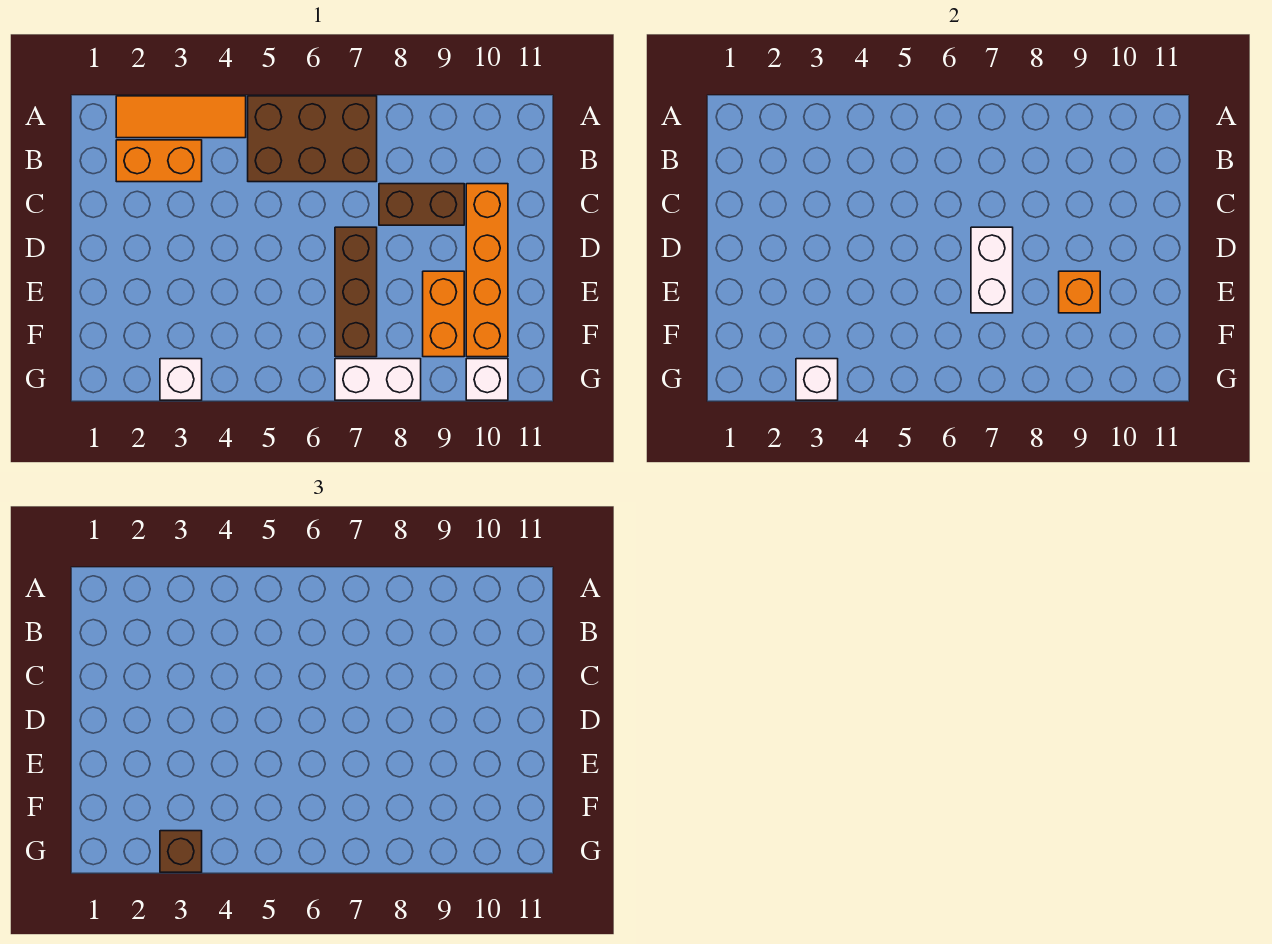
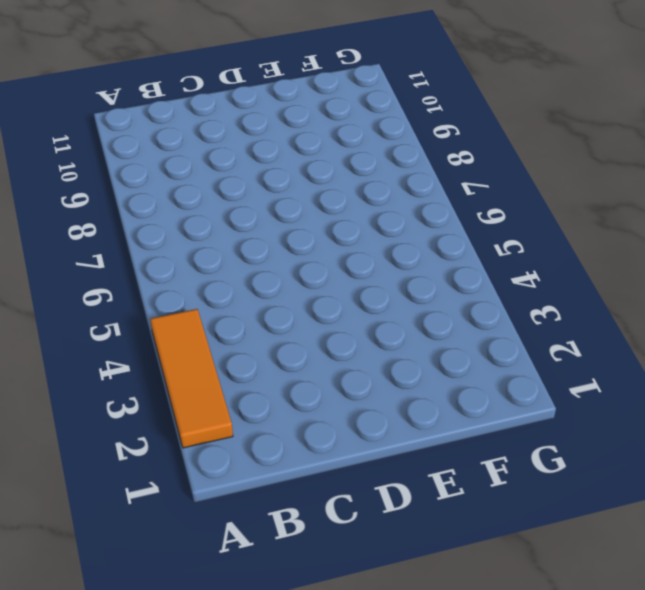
none -> brown 2x3 brick [248,96,377,182]
none -> orange 1x2 brick [116,140,202,182]
none -> brown 1x2 brick [379,184,464,225]

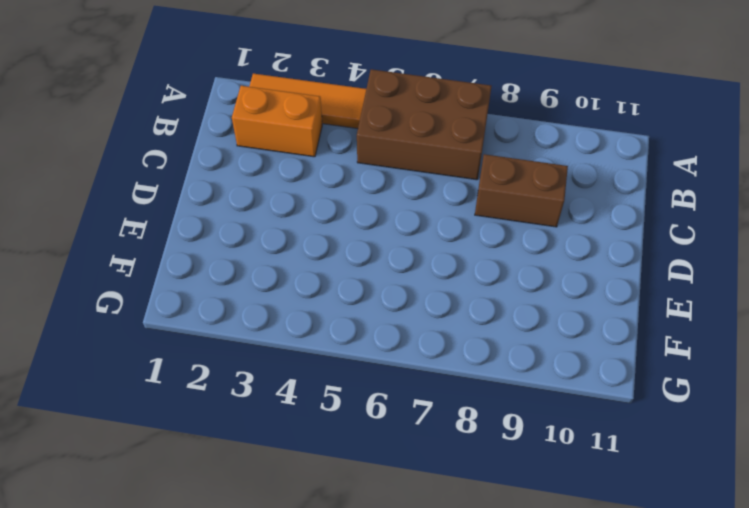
none -> orange 1x4 brick [466,184,508,357]
none -> brown 1x3 brick [335,227,377,357]
none -> orange 1x2 brick [423,271,464,357]

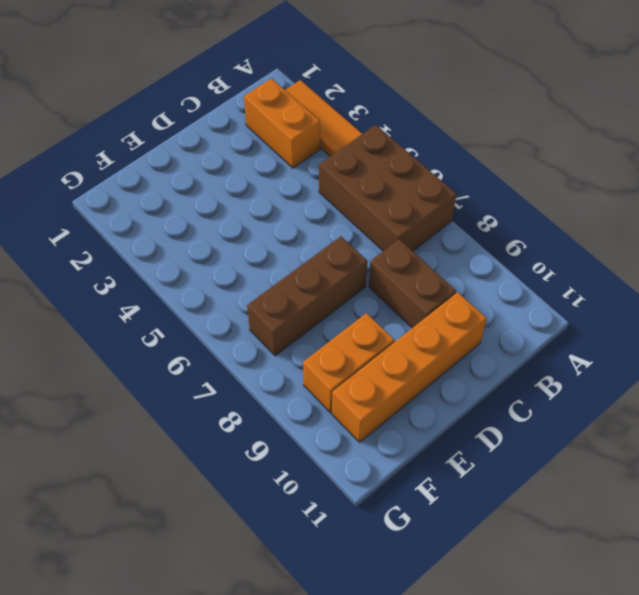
none -> white 1x1 brick [160,359,202,400]
none -> white 1x2 brick [335,359,421,400]
none -> white 1x1 brick [466,359,508,400]

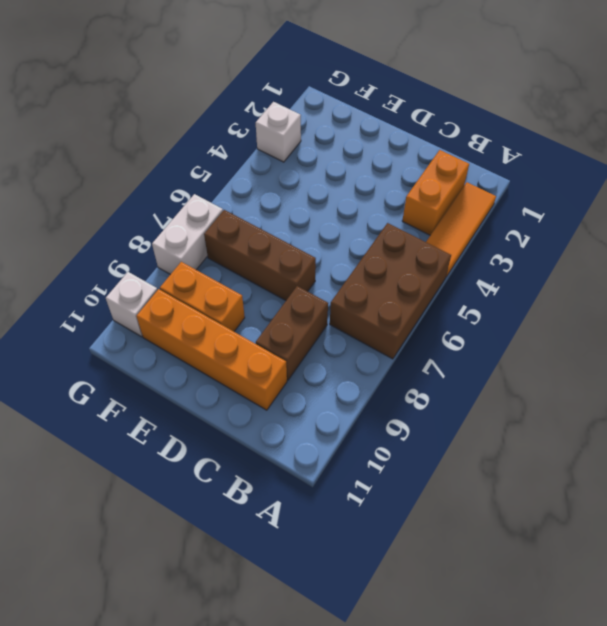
none -> white 1x2 brick [971,227,1013,313]
none -> orange 1x1 brick [1059,271,1100,313]
none -> white 1x1 brick [796,359,838,400]

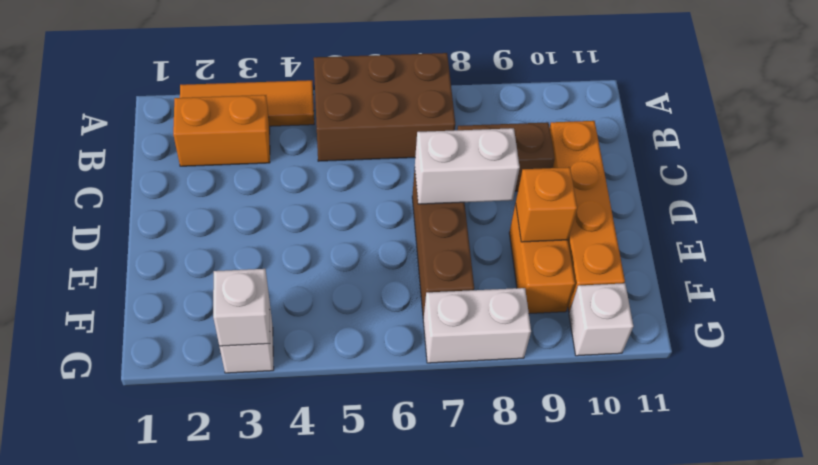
white 1x2 brick [415,128,520,204] -> white 1x2 brick turned to [971,227,1013,313]
none -> brown 1x1 brick [160,831,202,872]

